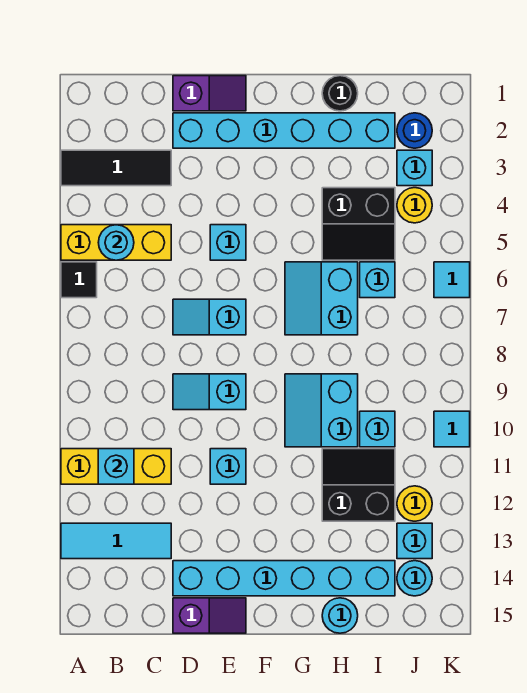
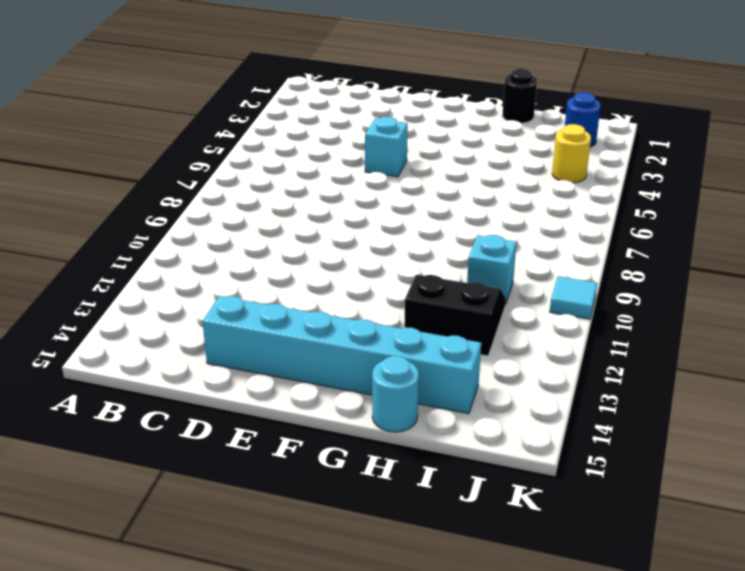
none -> black 1x3 tile [61,150,171,186]
none -> yellow 1x3 brick [61,225,171,260]
none -> black 1x1 tile [61,262,97,298]
none -> yellow 1x3 brick [61,449,171,484]

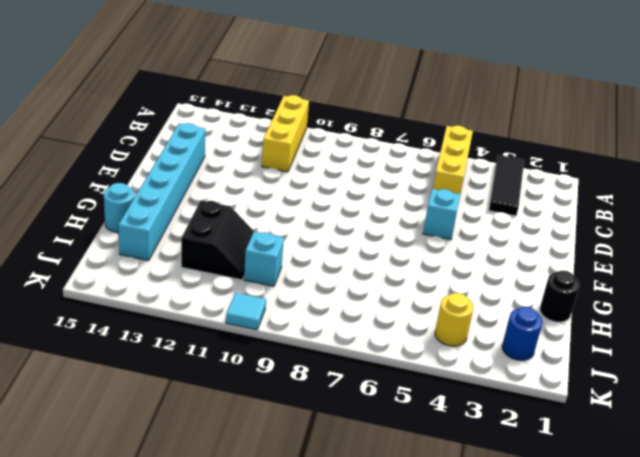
none -> black 1x1 tile [61,262,97,298]
none -> cyan 1x3 tile [61,523,171,559]
none -> purple 1x2 slope [173,76,246,111]
none -> cyan 1x6 brick [173,113,395,148]

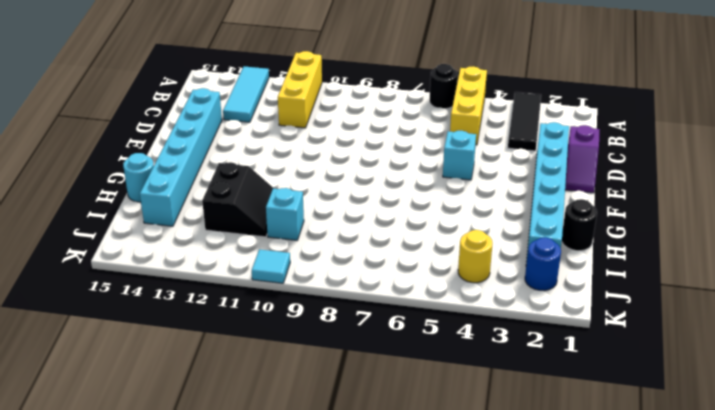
black 1x1 round brick [430,64,458,109] -> black 1x1 tile [61,262,97,298]
none -> cyan 1x2 slope [173,299,246,335]
none -> cyan 1x2 slope [173,374,246,410]
none -> purple 1x2 slope [173,598,246,633]
none -> cyan 1x1 brick [210,449,246,484]

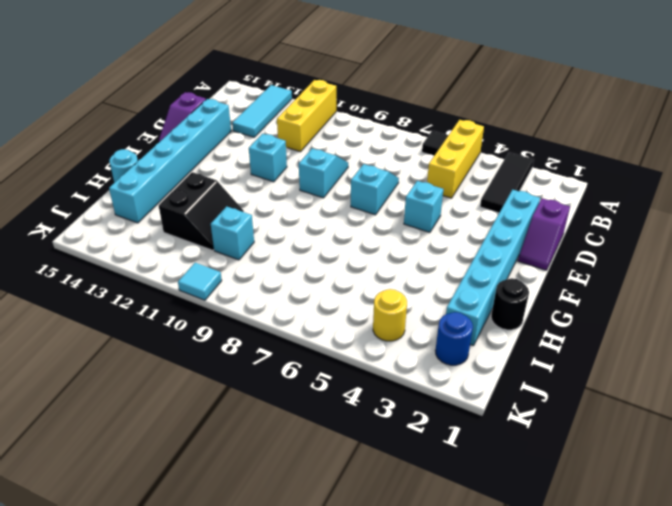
none -> cyan 2x2 slope [285,262,358,335]
none -> cyan 2x2 slope [285,374,358,447]
none -> black 2x2 slope [322,188,395,260]
none -> cyan 1x1 brick [360,262,395,298]

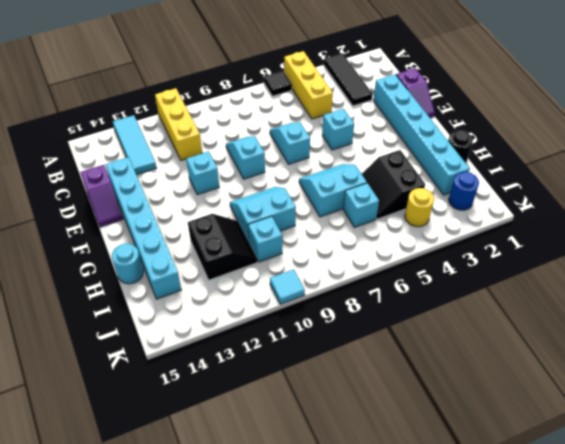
none -> cyan 1x1 brick [397,150,432,186]
none -> yellow 1x1 round brick [397,486,432,521]
none -> cyan 1x1 brick [397,523,432,559]
none -> cyan 1x1 round brick [397,561,432,596]

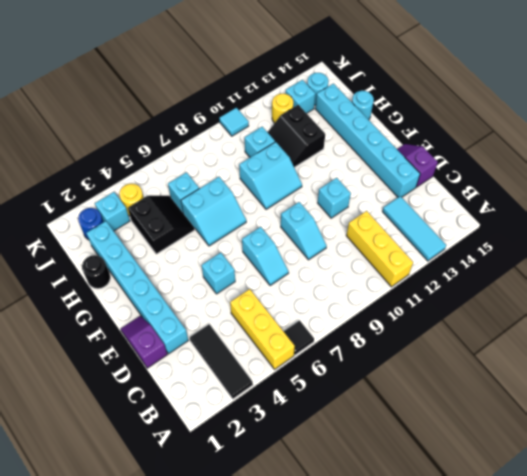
none -> cyan 1x1 tile [434,262,470,298]
none -> cyan 1x1 round brick [98,225,134,260]
none -> cyan 1x1 brick [98,449,134,484]

